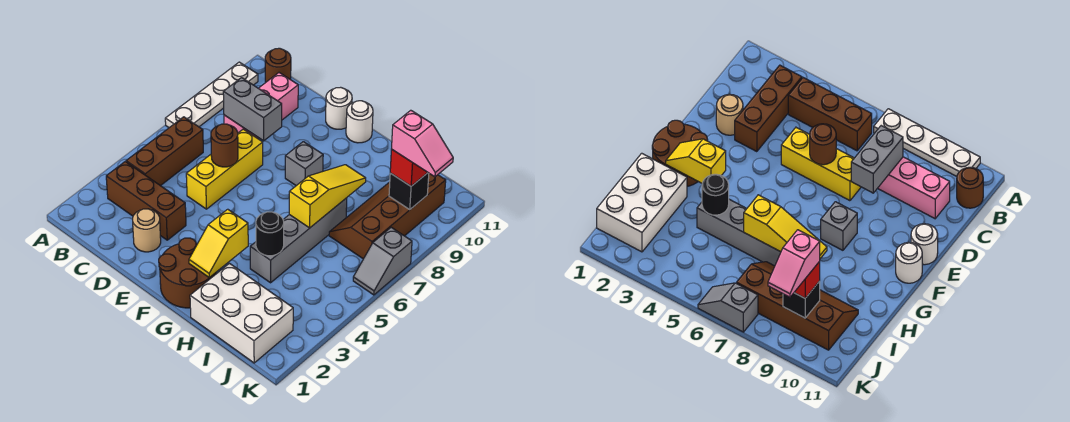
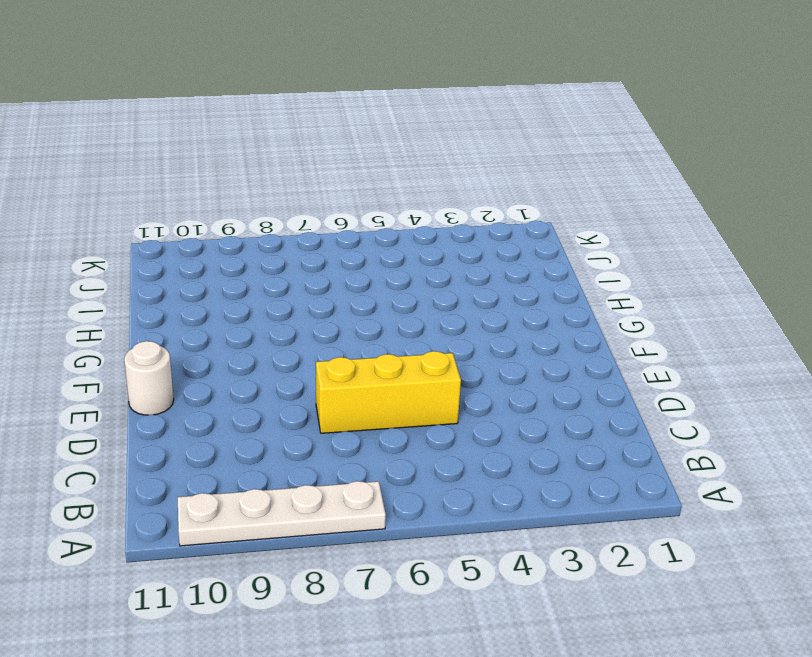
none -> brown 1x3 brick [106,162,186,240]
none -> brown 1x3 brick [126,117,203,186]
none -> brown 1x1 round brick [265,48,291,83]

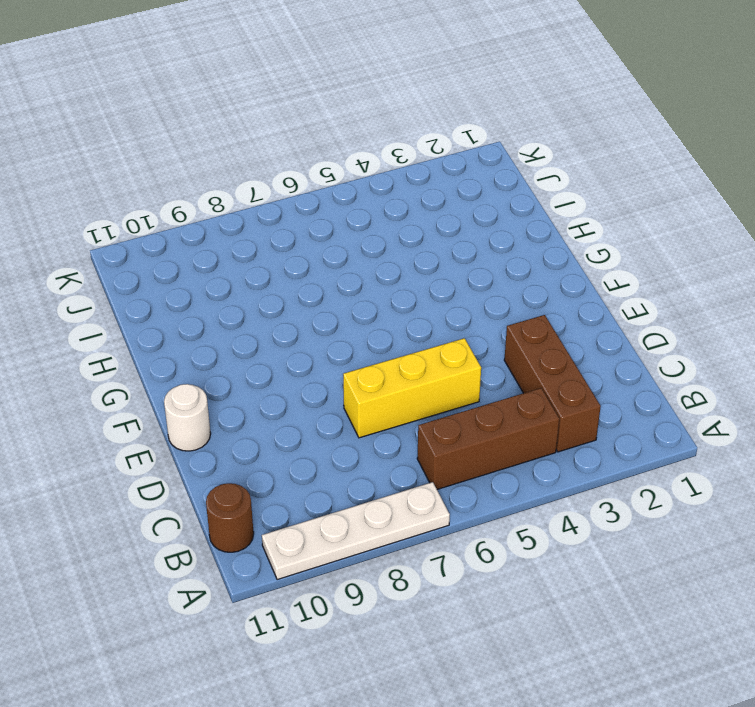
none -> pink 1x3 brick [224,73,298,139]
none -> tan 1x1 round brick [133,209,161,252]
none -> brown 2x2 round brick [159,238,217,308]

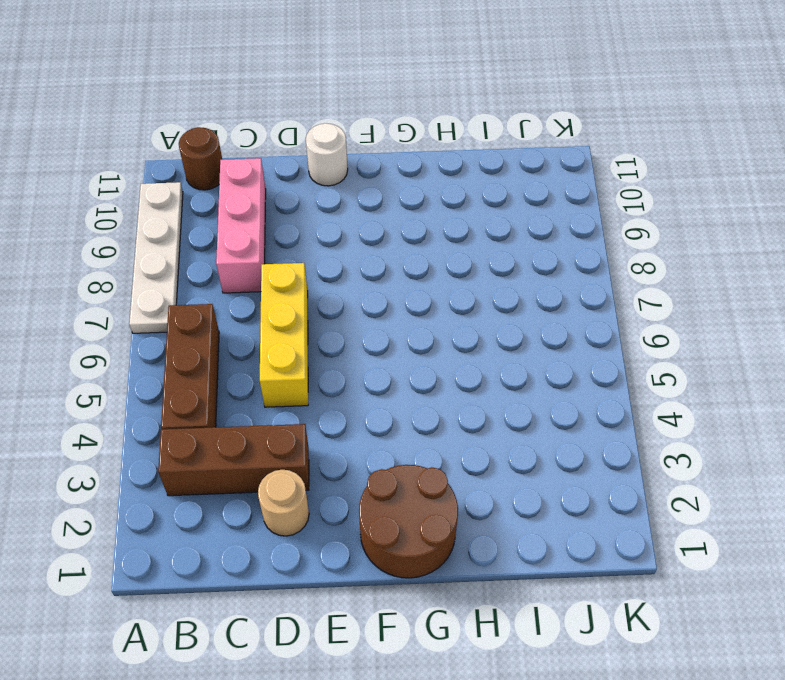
none -> grey 1x1 brick [285,142,323,186]
none -> white 1x1 round brick [346,101,373,143]
none -> white 2x3 brick [190,263,293,363]

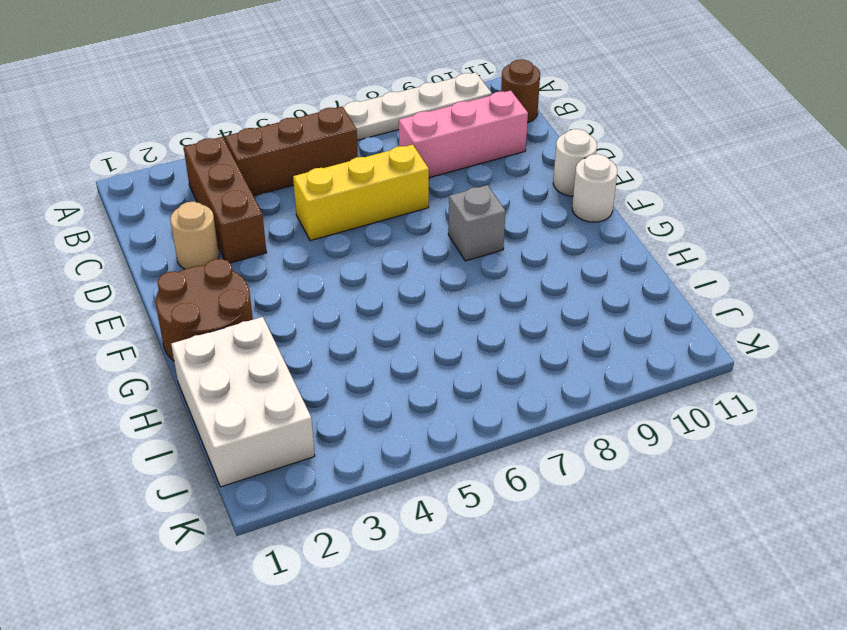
none -> grey 1x4 brick [250,198,347,283]
none -> brown 2x4 slope [329,174,446,259]
none -> grey 1x2 slope [353,227,412,295]

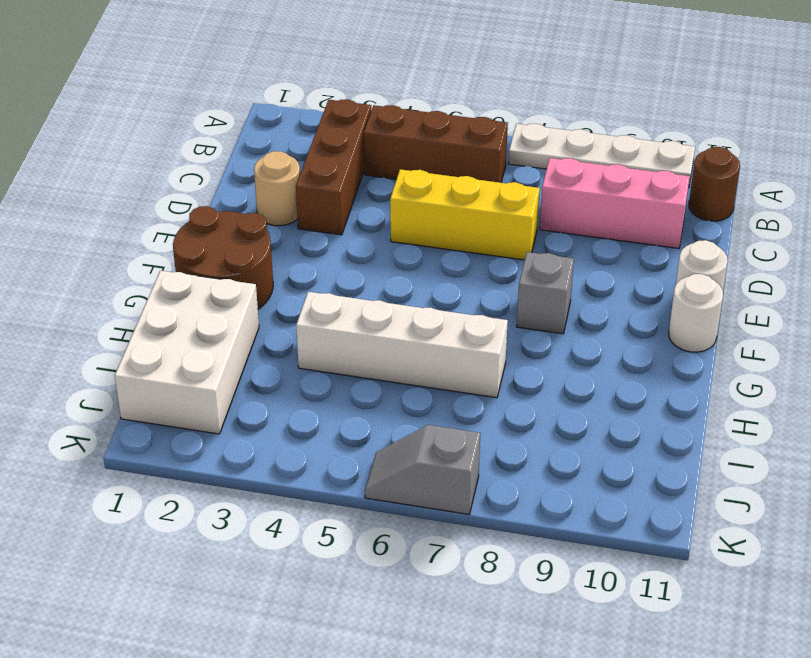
white 1x4 brick [296,292,508,398] -> grey 1x4 brick [250,198,347,283]
none -> brown 2x4 slope [329,174,446,259]
none -> grey 1x2 brick [223,78,282,141]
none -> brown 1x1 round brick [211,124,238,167]

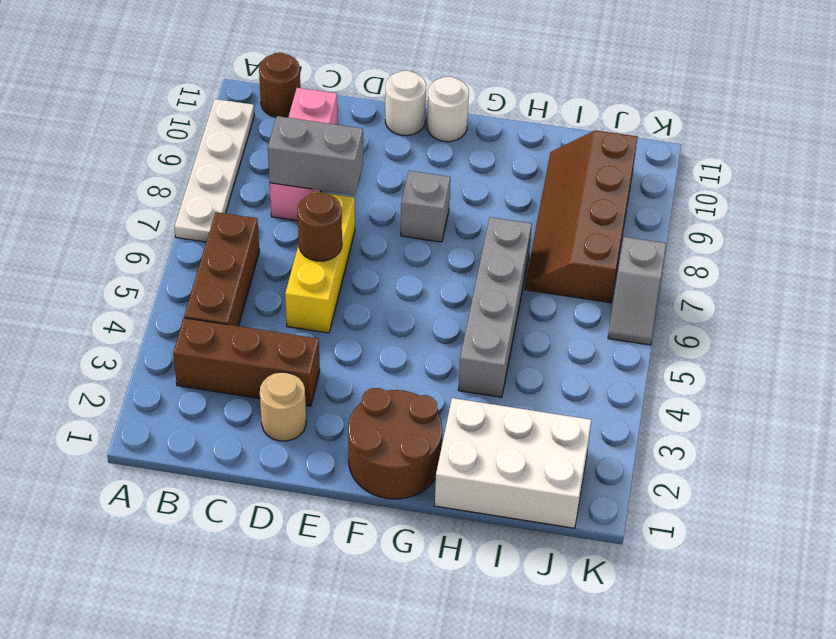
none -> yellow 1x2 slope [189,209,248,278]
none -> black 1x1 round brick [256,212,284,256]
none -> yellow 1x3 slope [289,165,366,228]

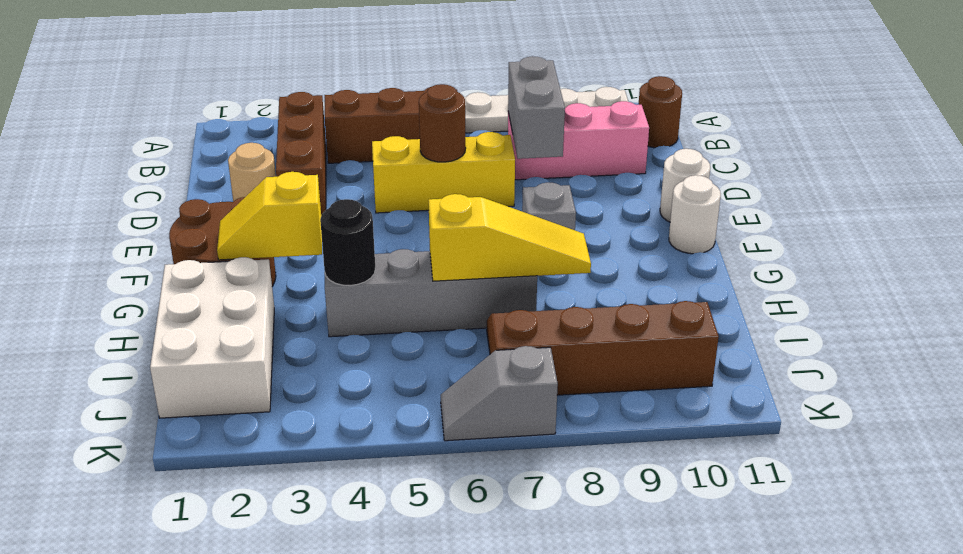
none -> black 1x1 brick [389,173,429,209]
none -> red 1x1 brick [390,149,428,186]
none -> pink 1x2 slope [392,110,453,177]

